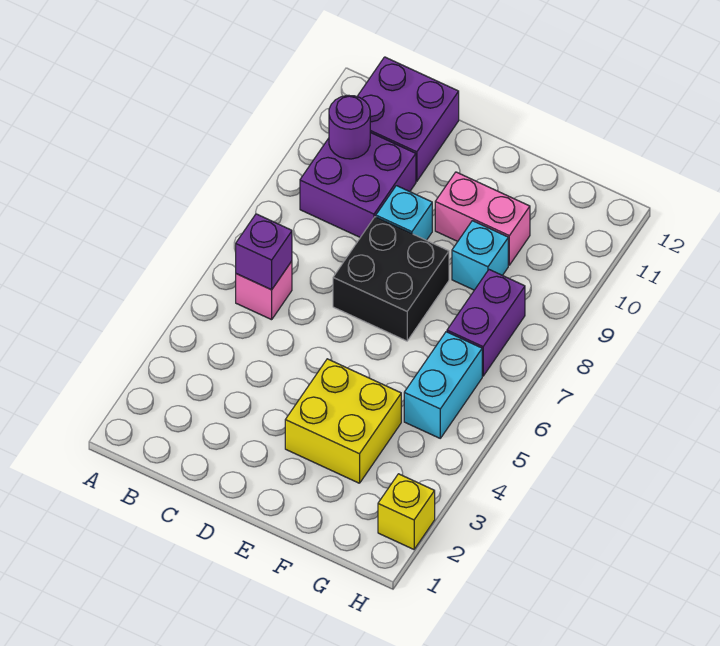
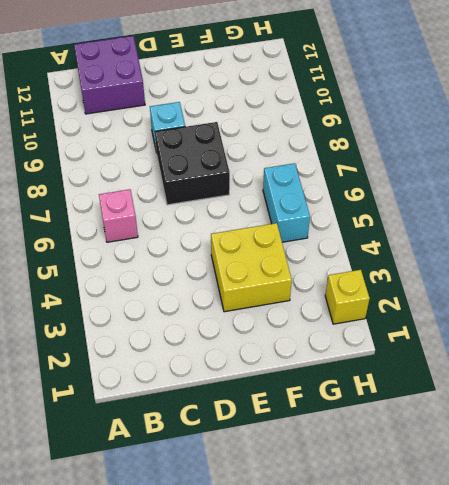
none -> purple 2x2 brick [300,132,416,237]
none -> pink 1x2 brick [435,172,530,265]
none -> cyan 1x1 brick [452,221,508,290]

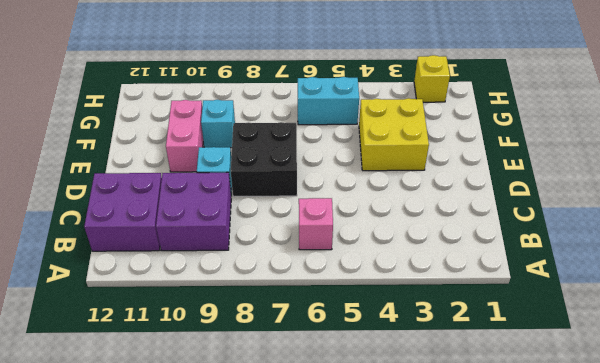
none -> purple 1x2 brick [447,270,525,376]
none -> purple 1x1 brick [236,214,292,290]
none -> purple 1x1 round brick [329,95,370,159]

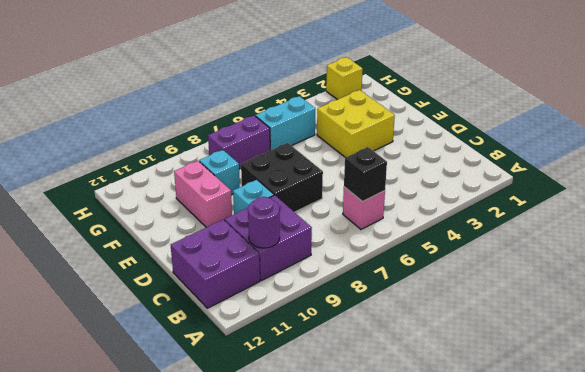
black 1x1 brick [344,147,387,202] -> purple 1x1 brick [236,214,292,290]

